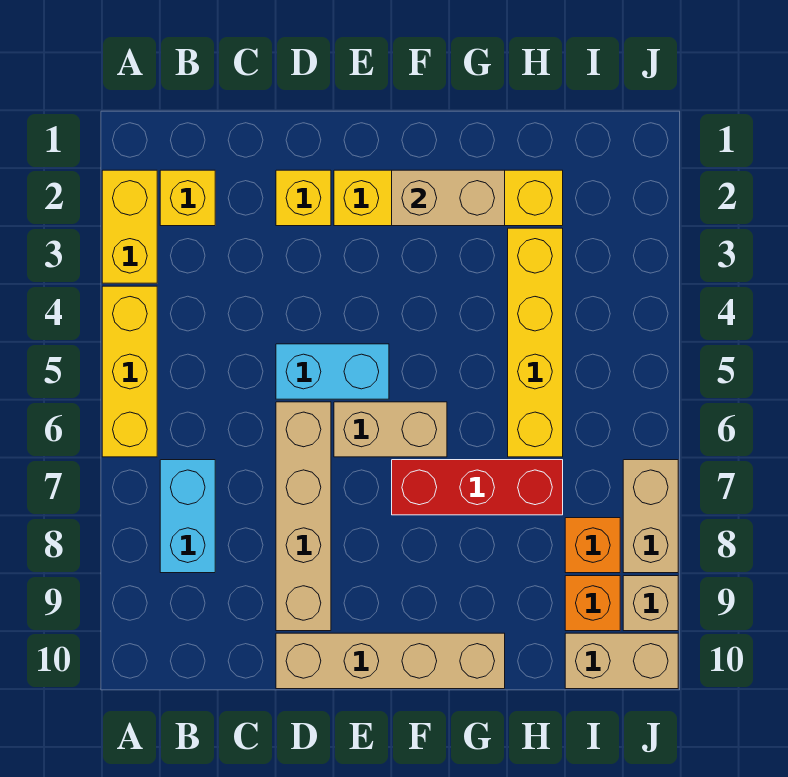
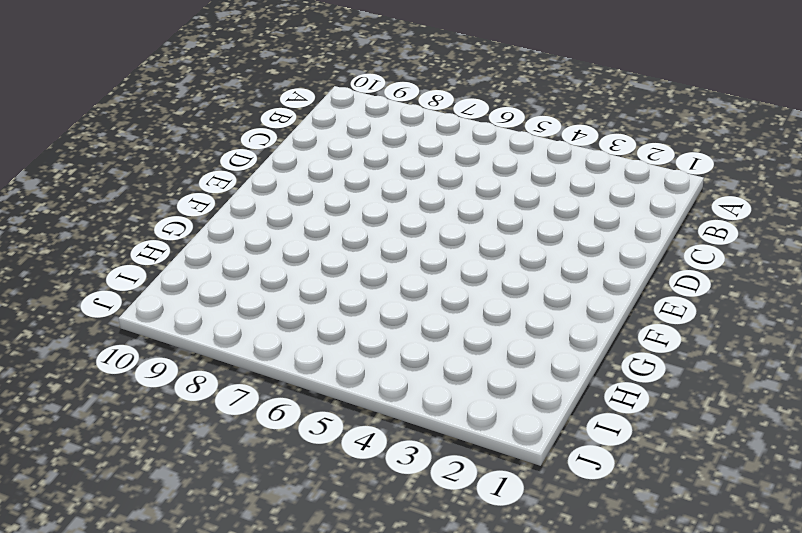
none -> yellow 1x2 brick [102,170,157,283]
none -> yellow 1x3 brick [102,286,157,457]
none -> yellow 1x1 brick [160,170,215,226]

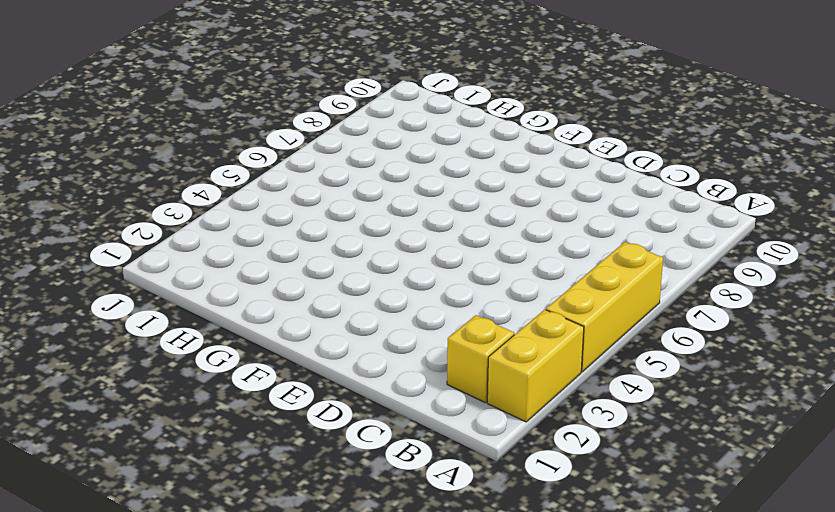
none -> cyan 1x2 brick [160,460,215,573]
none -> yellow 1x1 brick [276,170,331,226]
none -> cyan 1x2 brick [276,344,389,399]

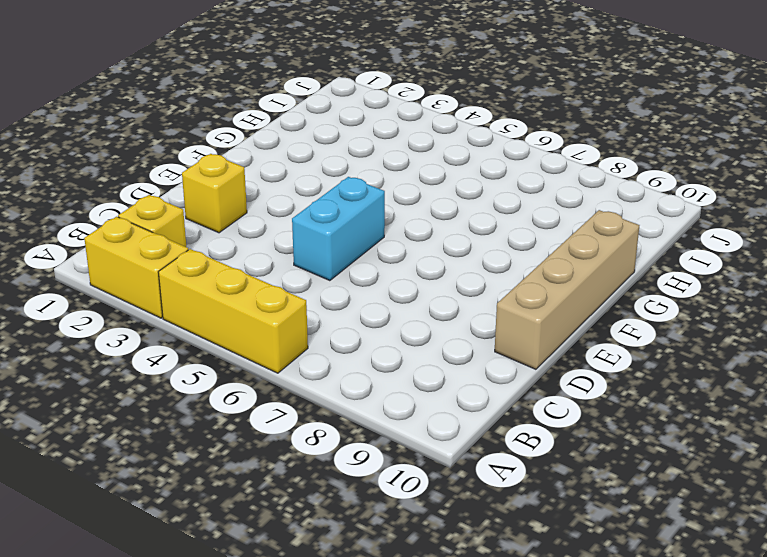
none -> cyan 1x2 brick [160,460,215,573]
none -> tan 1x4 brick [276,402,331,631]
none -> yellow 1x4 brick [334,170,563,226]

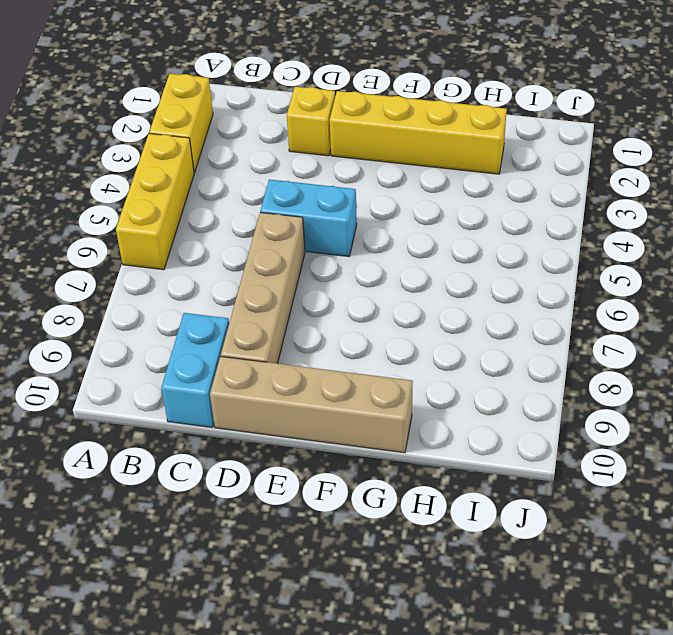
cyan 1x2 brick [161,313,229,427] -> cyan 1x2 brick moved to [160,460,215,573]
none -> yellow 1x1 brick [160,170,215,226]
none -> tan 1x2 brick [334,402,447,457]
none -> red 1x3 brick [392,460,563,515]

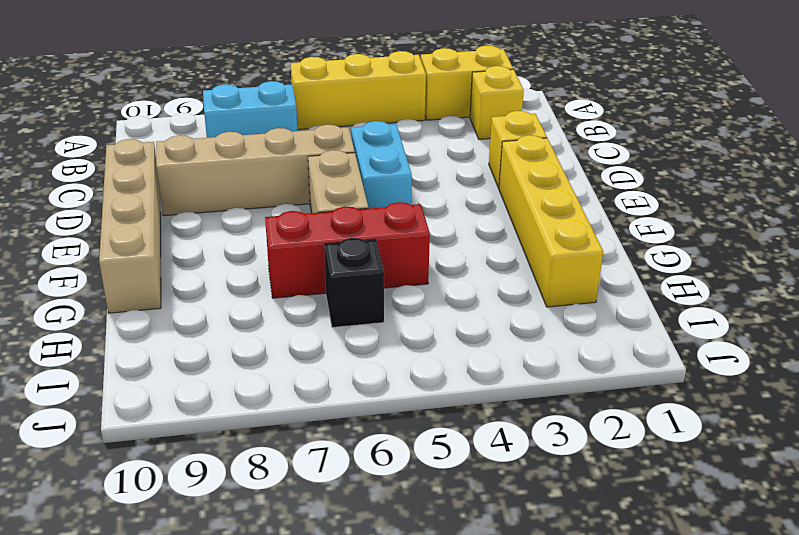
red 1x3 brick [265,202,430,298] -> red 1x3 brick turned to [392,460,563,515]
black 1x1 brick [324,238,384,327] -> yellow 1x4 brick [508,228,563,457]
none -> orange 1x1 brick [565,518,620,573]
none -> orange 1x1 brick [565,576,620,631]
none -> tan 1x2 brick [565,633,678,689]

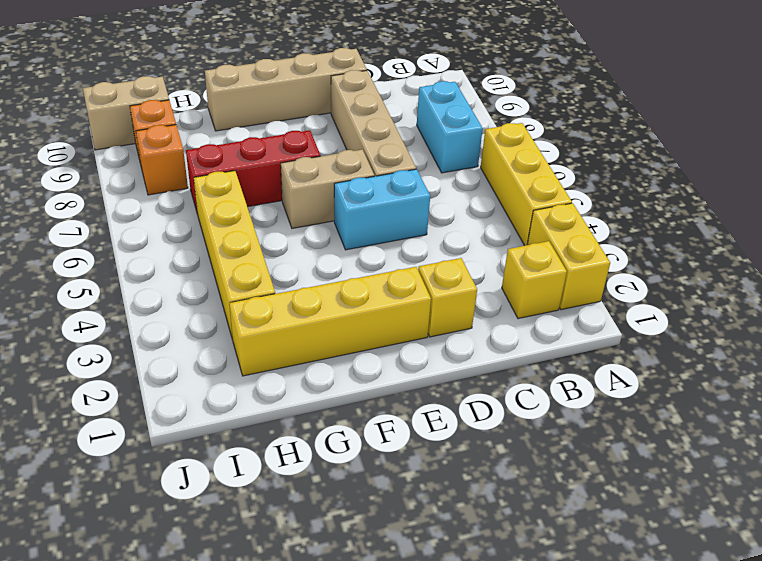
none -> tan 1x2 brick [623,460,678,573]
none -> tan 1x1 brick [623,576,678,631]
none -> tan 1x2 brick [392,170,505,226]

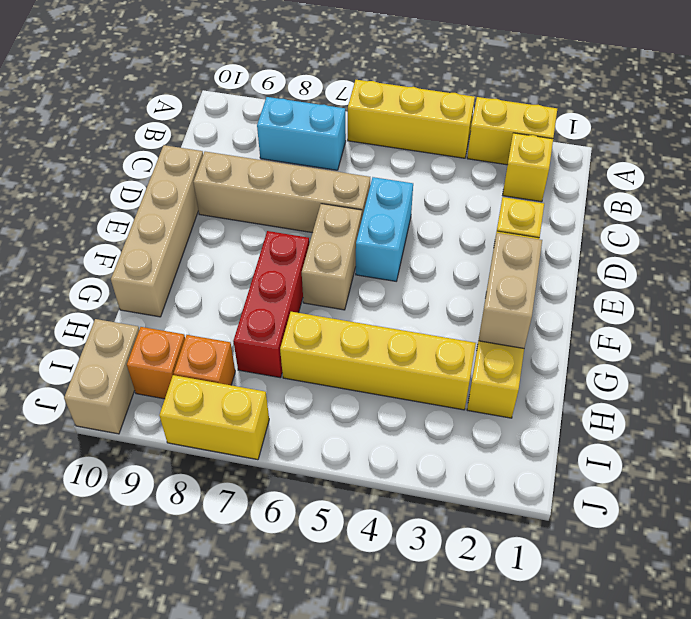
yellow 1x2 brick [159,375,269,460] -> tan 1x2 brick [623,460,678,573]
none -> tan 1x1 brick [623,576,678,631]

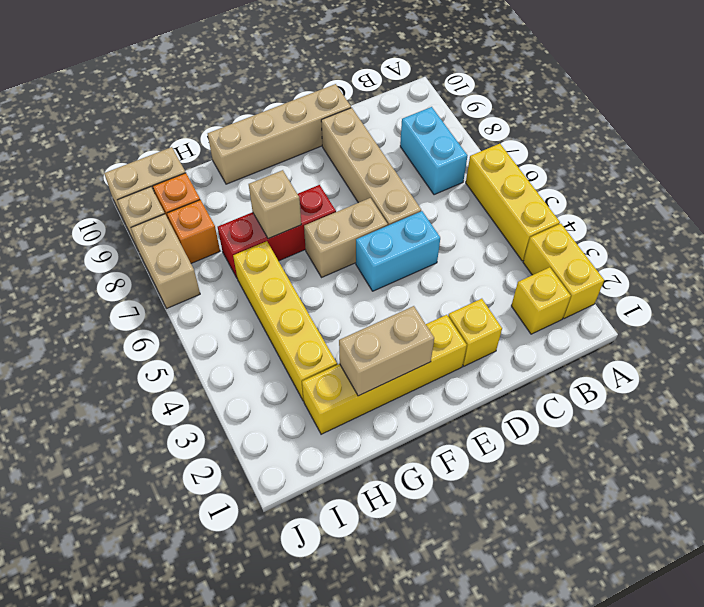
tan 1x1 brick [249,170,301,239] -> none

